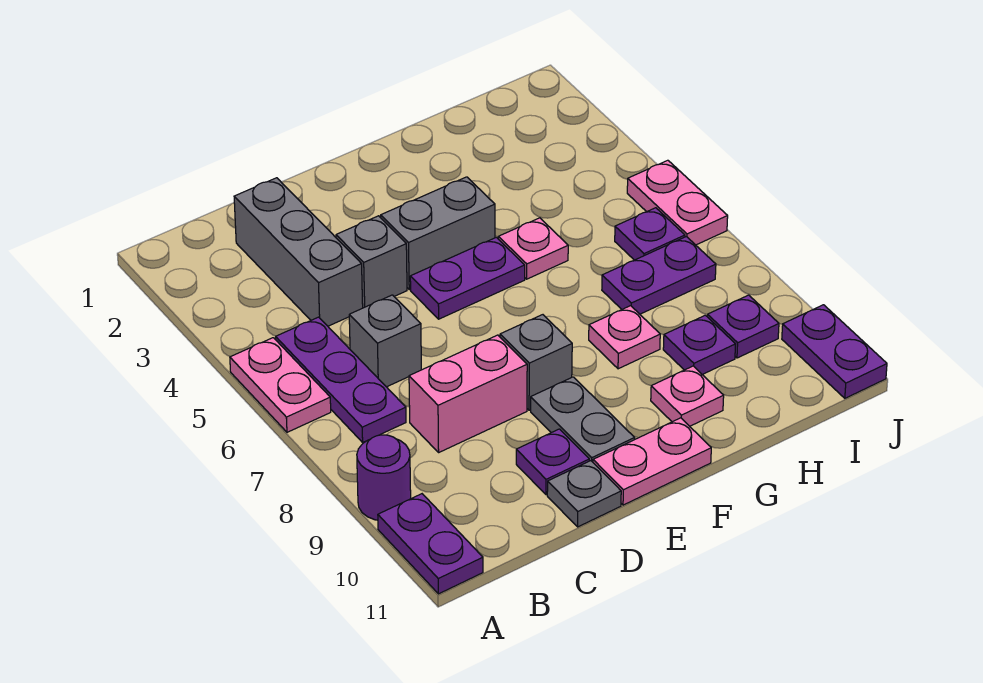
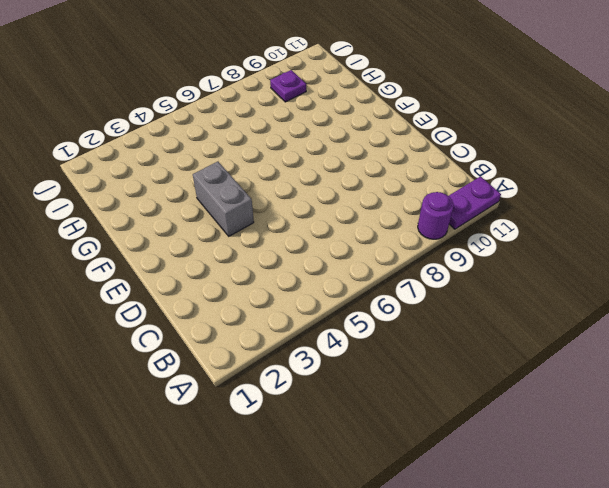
none -> pink 1x2 plate [230,338,331,432]
none -> purple 1x3 plate [276,317,406,442]
none -> grey 1x3 brick [234,178,363,326]

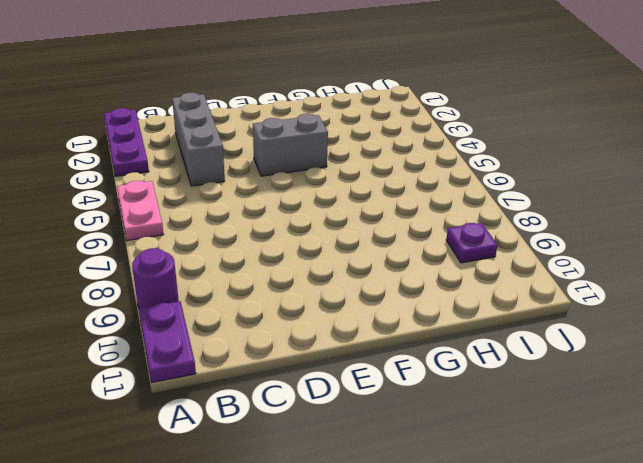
purple 1x3 plate [104,108,149,176] -> purple 1x3 plate moved to [276,317,406,442]
none -> grey 1x1 brick [349,295,421,387]
none -> pink 1x2 brick [409,335,527,452]
none -> grey 1x1 brick [336,216,407,308]

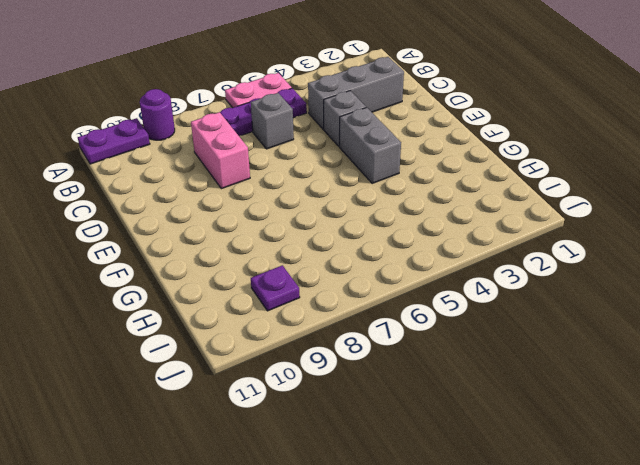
none -> purple 1x1 plate [516,429,589,495]
none -> grey 1x1 plate [547,461,621,527]
none -> purple 1x2 plate [410,237,525,319]

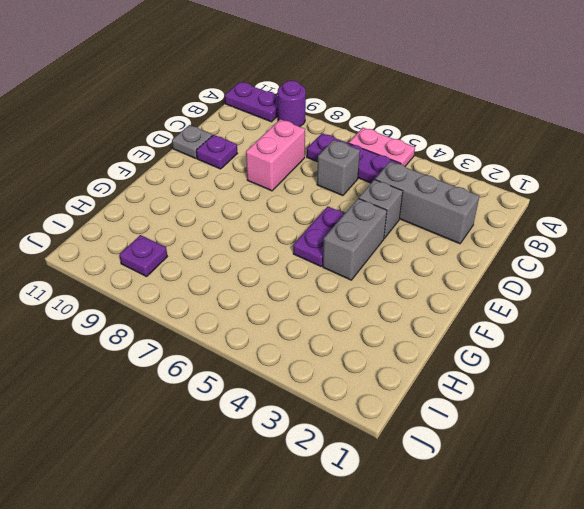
none -> grey 1x1 brick [500,315,572,410]
none -> grey 1x2 plate [531,377,635,462]
none -> pink 1x2 plate [593,418,711,505]

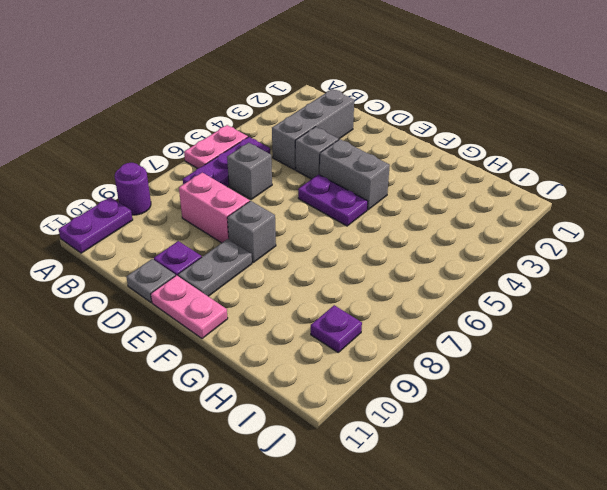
none -> pink 1x1 plate [498,218,568,279]
none -> pink 1x1 plate [589,306,660,369]
none -> pink 1x1 plate [651,366,724,426]

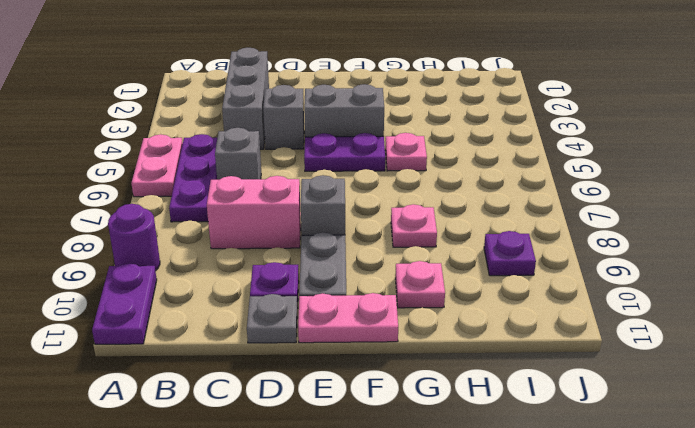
none -> purple 1x2 plate [602,237,716,314]
none -> purple 1x1 plate [663,315,736,374]
none -> purple 1x1 plate [615,208,685,260]

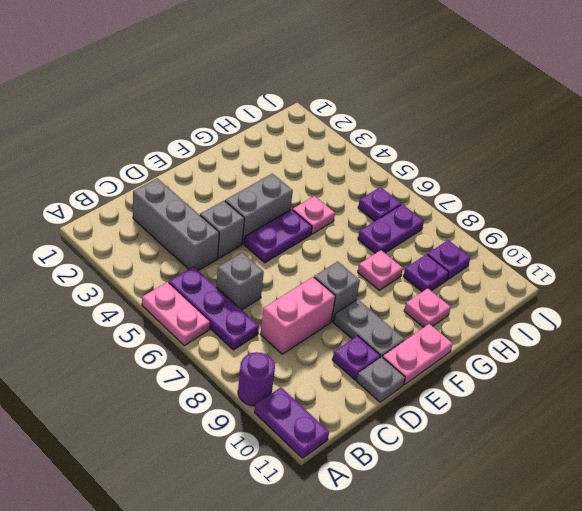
none -> pink 1x2 plate [627,160,728,245]
none -> purple 1x2 plate [782,305,887,398]

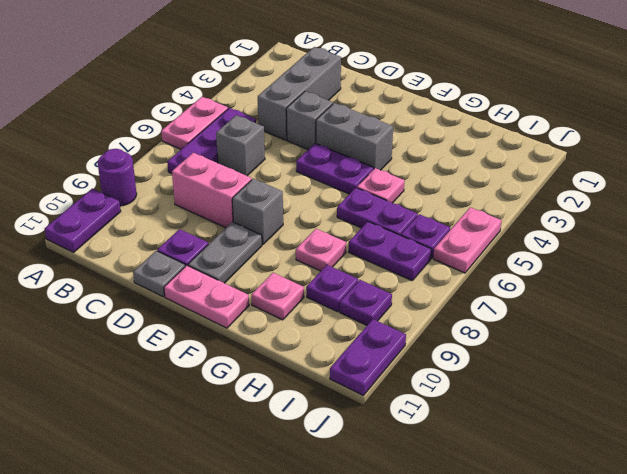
purple 1x2 plate [337,188,418,235] -> none

